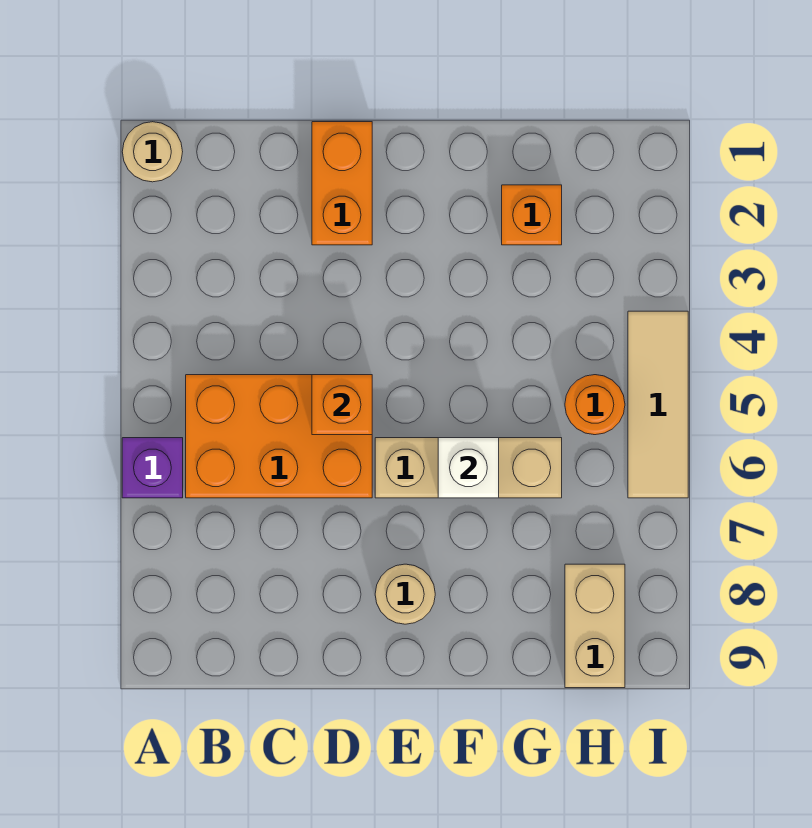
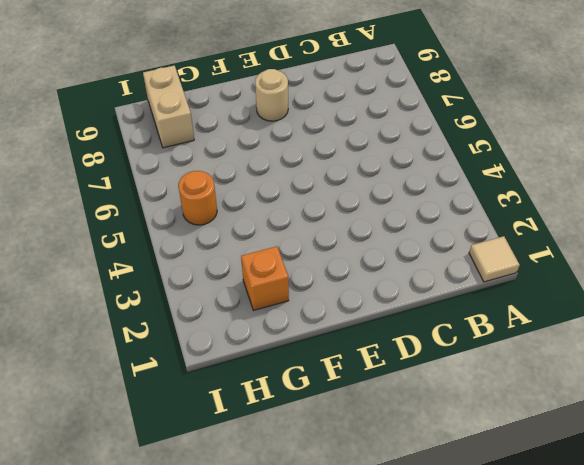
tan 1x1 tile [469,236,520,282] -> tan 1x1 round brick [122,122,183,182]
none -> purple 1x1 brick [122,438,183,498]
none -> orange 2x3 brick [186,375,372,498]
none -> orange 1x2 brick [312,122,372,245]

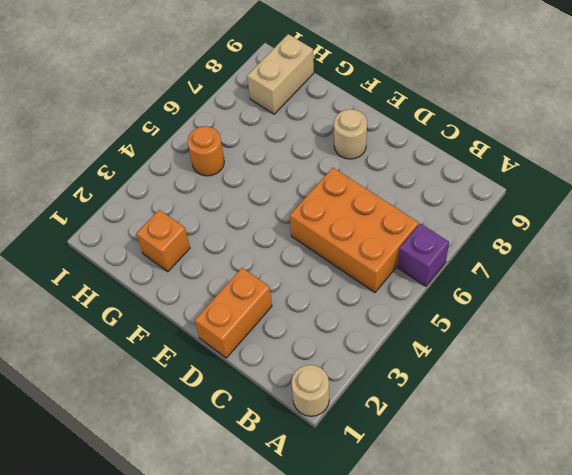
none -> tan 1x3 brick [375,438,562,498]
none -> tan 1x3 tile [628,311,688,498]
none -> orange 1x1 brick [312,375,372,435]

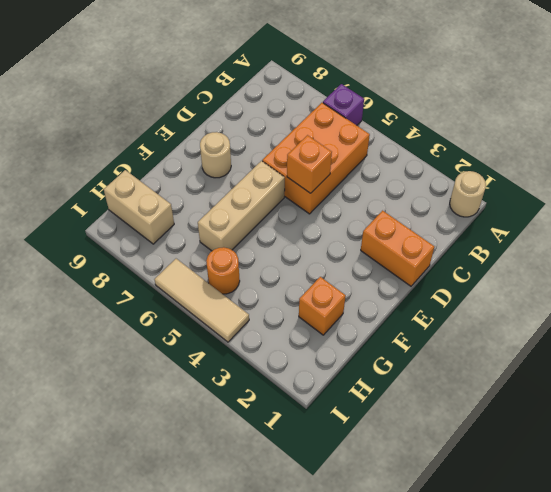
none -> white 1x1 brick [438,438,499,498]

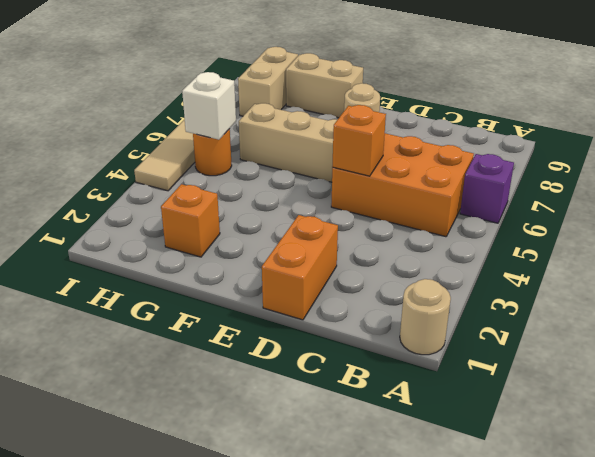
tan 1x2 brick [286,53,363,118] -> none
white 1x1 brick [182,72,236,140] -> white 1x1 brick moved to [438,438,499,498]

